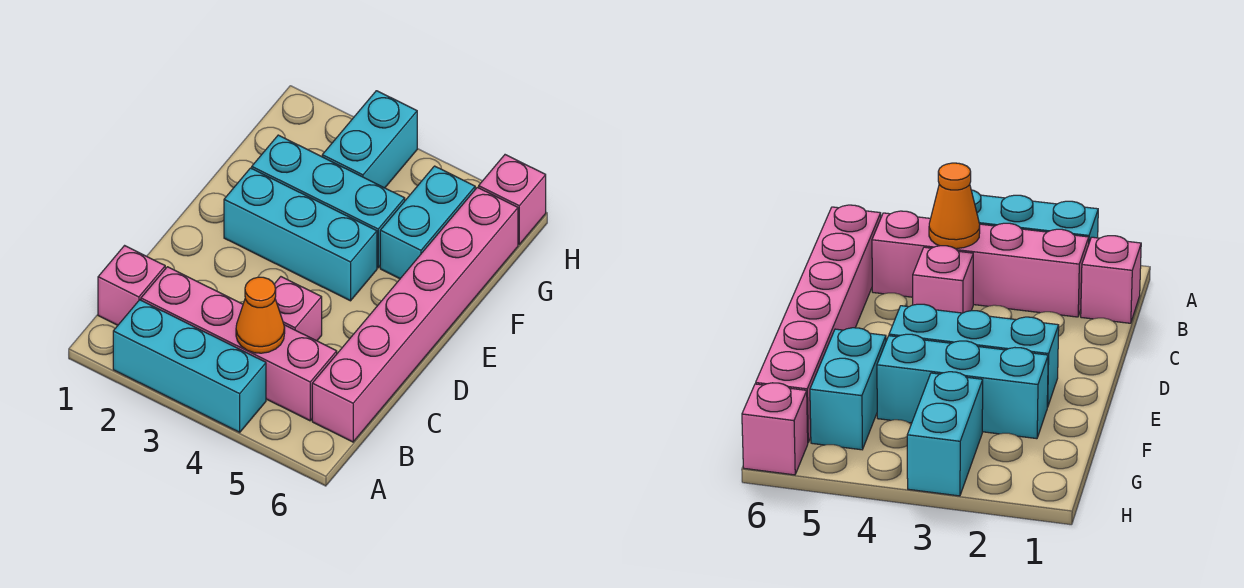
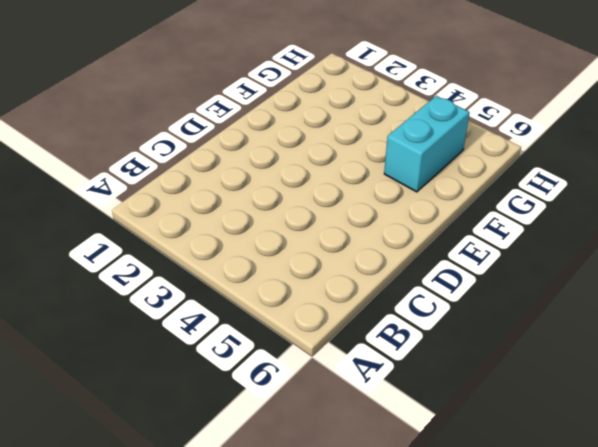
none -> cyan 1x3 brick [113,300,266,432]
none -> pink 1x1 brick [98,246,165,325]

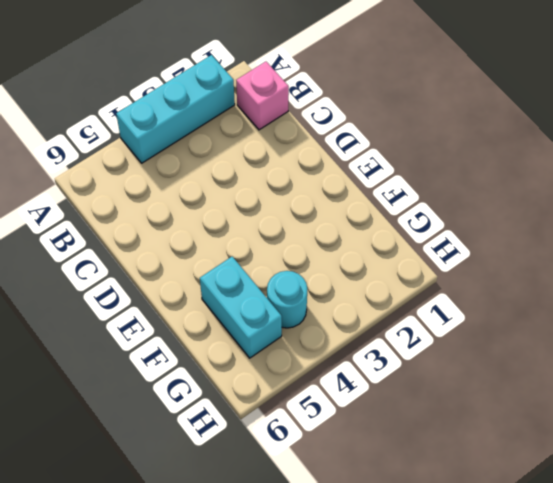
cyan 1x1 round brick [267,271,307,328] -> none
none -> pink 1x4 brick [141,267,337,421]
none -> pink 1x6 brick [312,187,518,442]

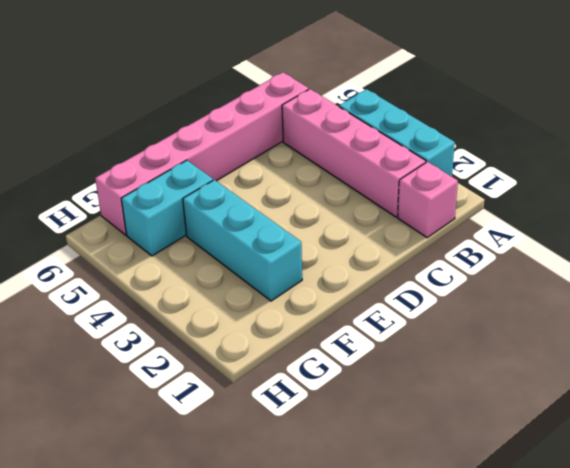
none -> pink 1x1 brick [274,277,322,341]
none -> cyan 1x3 brick [224,168,377,301]

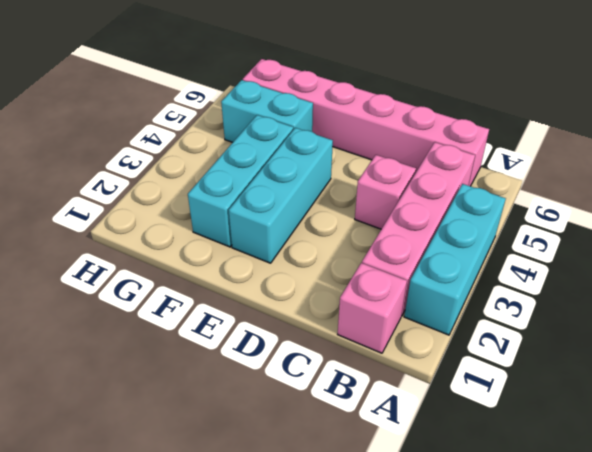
none -> cyan 1x2 brick [322,91,417,188]
none -> pink 1x1 brick [479,155,546,244]

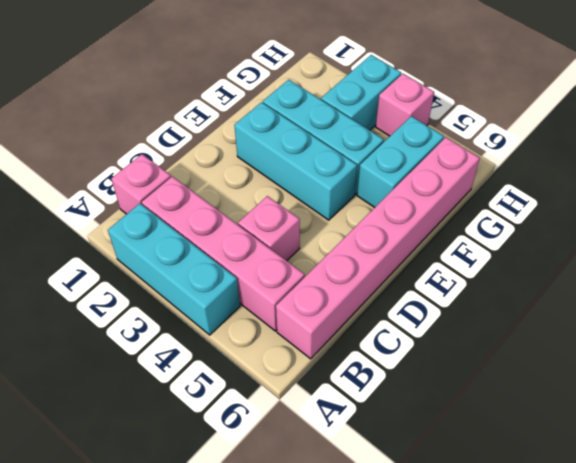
pink 1x1 brick [376,74,434,136] -> pink 1x1 brick moved to [479,155,546,244]
none -> orange 1x1 cone [236,277,285,353]

